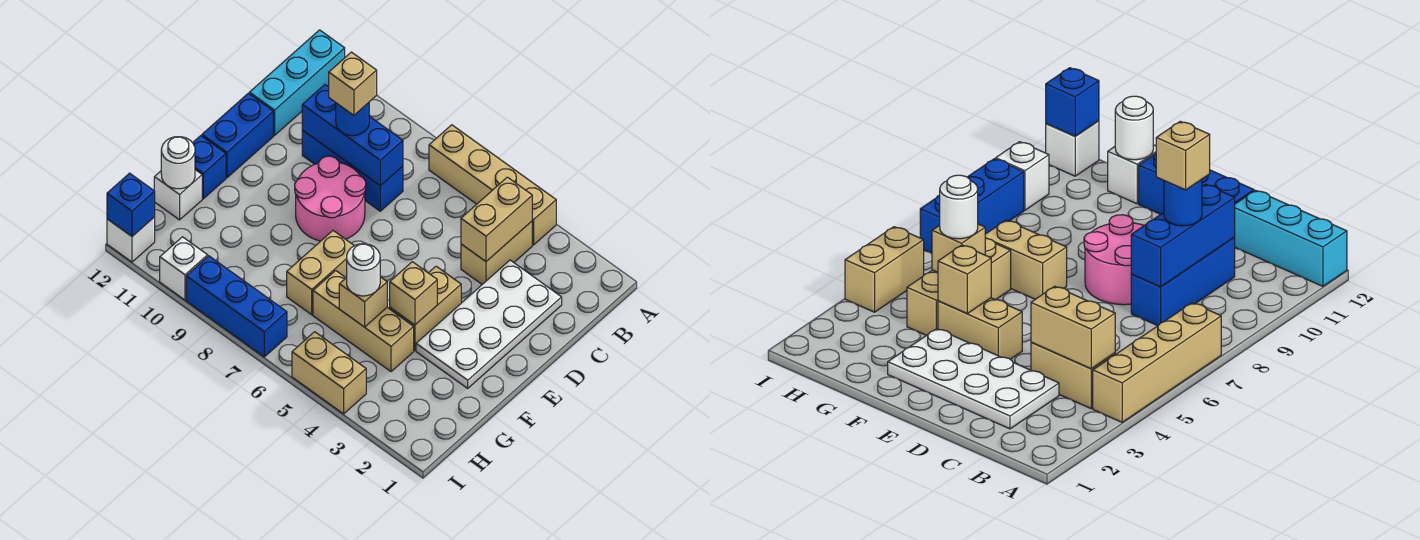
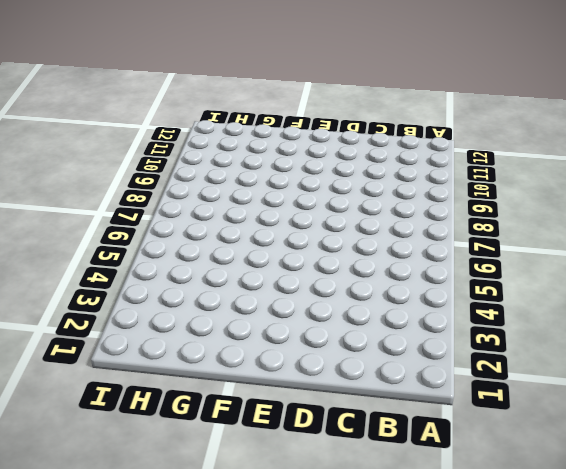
none -> tan 1x4 brick [429,125,556,245]
none -> cyan 1x3 brick [249,30,345,135]
none -> tan 1x2 brick [461,221,532,284]

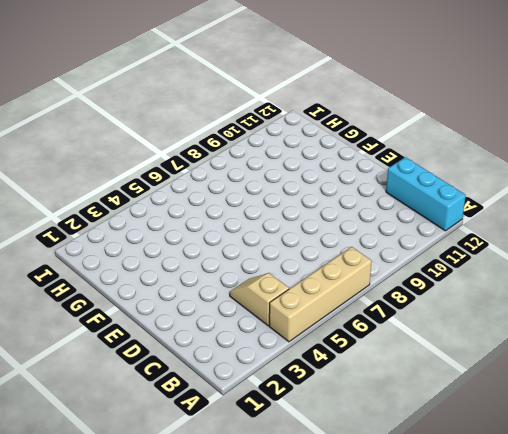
tan 1x2 slope [230,273,289,326] -> tan 1x2 brick [461,221,532,284]
none -> white 2x4 plate [416,260,562,388]
none -> blue 1x3 brick [302,130,403,211]
none -> pink 2x2 round brick [295,156,366,241]

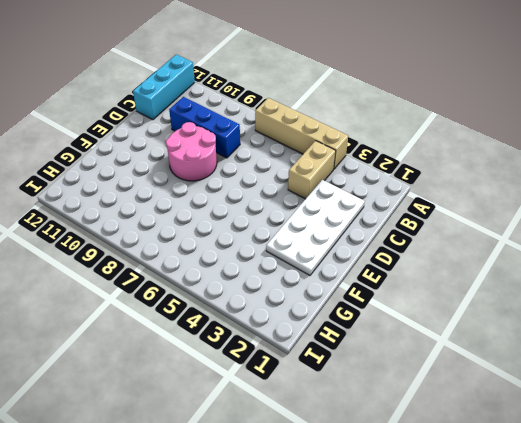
none -> blue 1x2 brick [202,93,273,178]
none -> tan 1x2 brick [390,266,461,351]
none -> tan 1x2 brick [287,231,354,315]

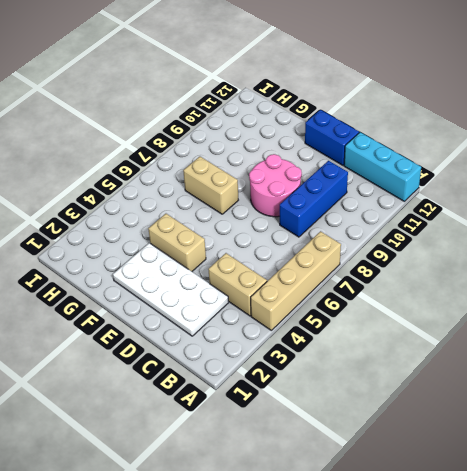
none -> blue 1x1 brick [193,136,226,199]
none -> tan 1x3 brick [313,271,414,372]
none -> white 1x1 brick [154,170,202,220]

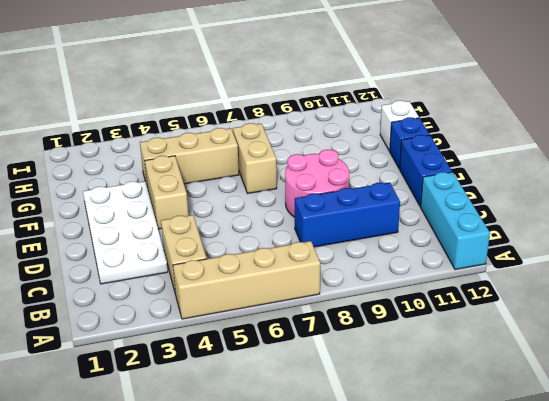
none -> tan 1x2 brick [292,332,366,414]
none -> blue 1x3 brick [186,256,287,357]
none -> white 1x1 brick [160,237,208,300]

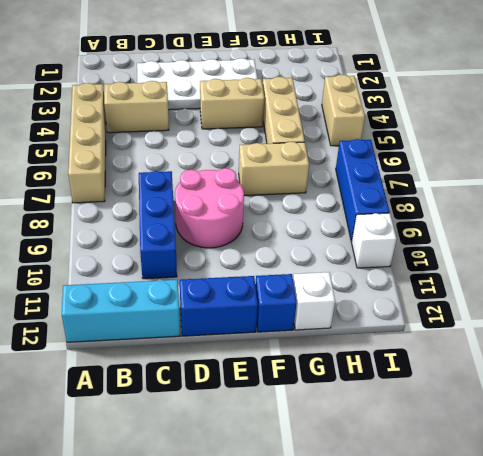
none -> white 1x1 brick [107,217,155,262]
none -> tan 1x2 brick [461,177,532,261]
none -> blue 1x3 brick [302,85,403,186]

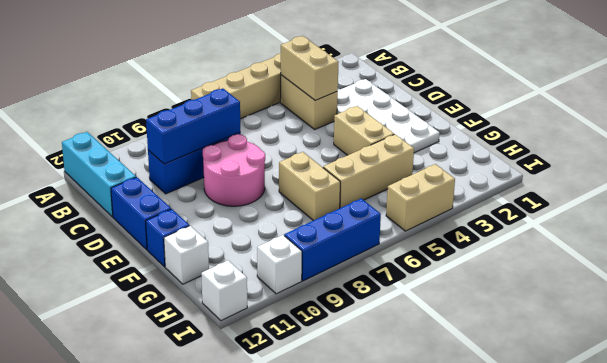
none -> tan 1x1 brick [390,262,437,325]
none -> tan 1x1 brick [339,277,387,327]
none -> white 1x1 round brick [161,137,195,189]

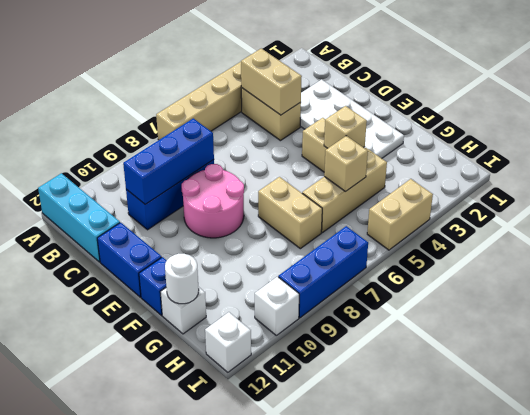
none -> blue 1x1 brick [107,173,155,236]
none -> blue 1x1 round brick [336,103,369,136]
none -> white 1x1 round brick [347,244,380,296]

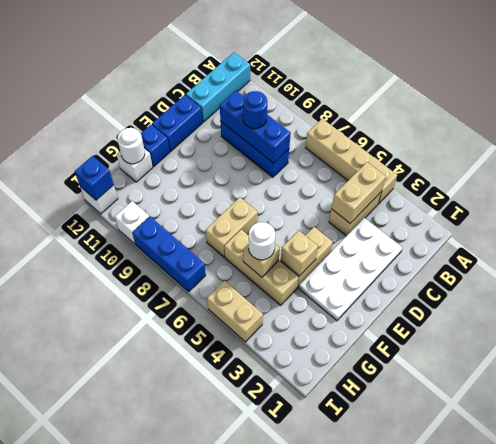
none -> pink 2x2 round brick [295,156,366,241]
none -> tan 1x1 brick [329,52,377,115]

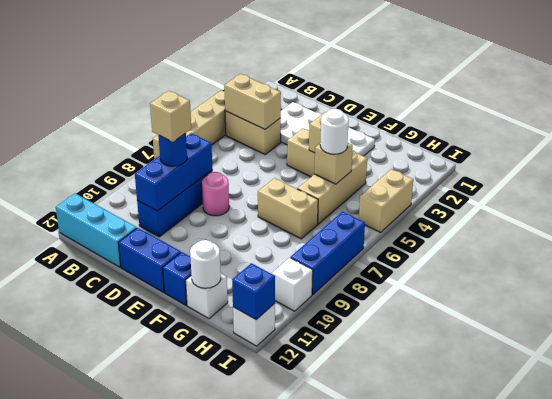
pink 1x1 round brick [202,172,229,216] -> pink 2x2 round brick [295,156,366,241]

